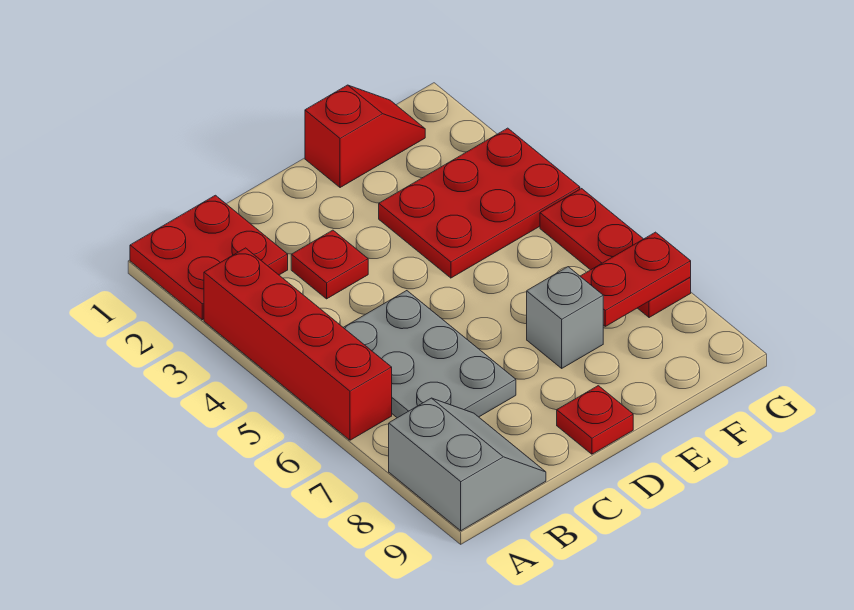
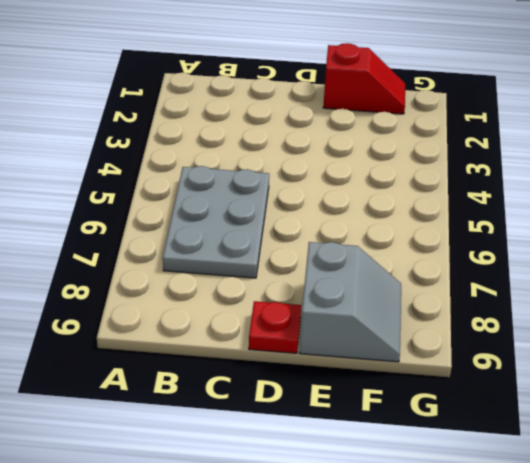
grey 2x2 slope [300,242,401,362] -> grey 2x2 slope moved to [389,398,546,531]
none -> red 2x2 plate [130,195,288,320]
none -> red 1x4 brick [204,248,392,440]

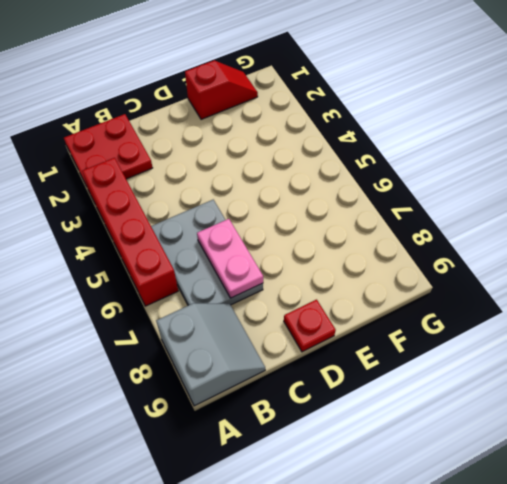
pink 1x2 plate [197,219,263,298] -> none
none -> red 1x1 plate [291,230,368,299]
none -> red 2x3 plate [379,128,580,278]

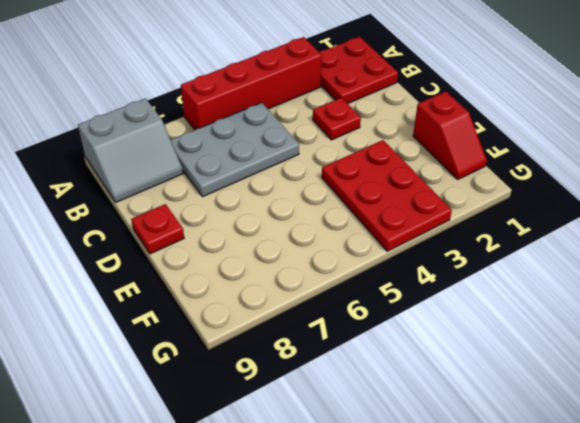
none -> grey 1x1 brick [527,267,603,368]
none -> red 1x3 plate [540,189,691,318]

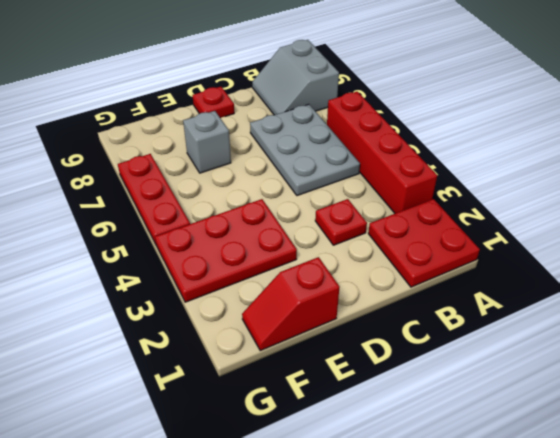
none -> red 1x2 plate [580,232,691,326]

